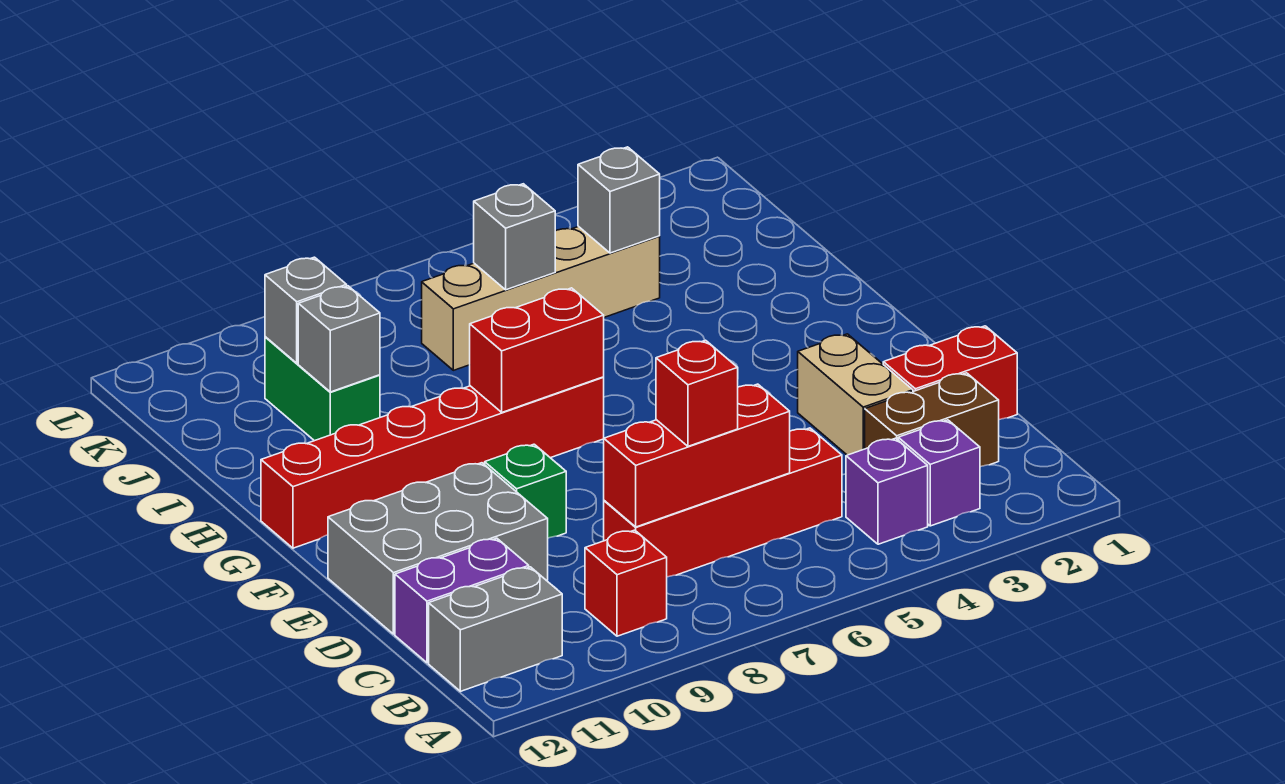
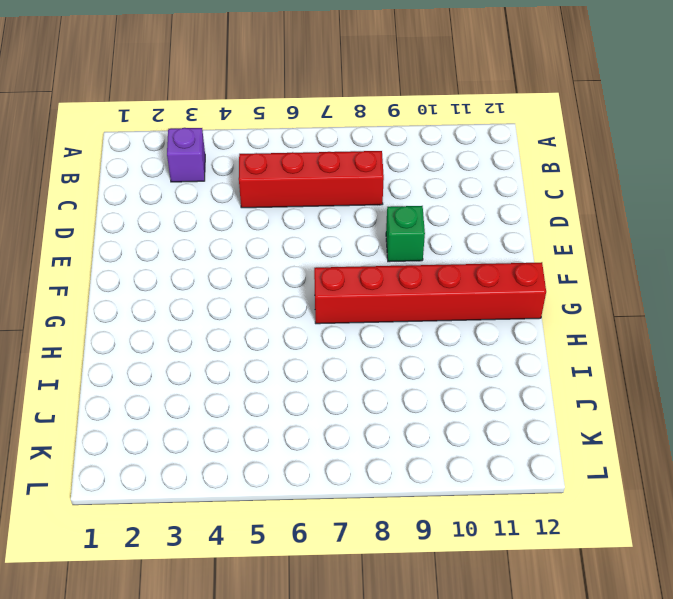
none -> purple 1x1 brick [846,438,928,544]
none -> red 1x1 brick [585,530,667,636]
none -> grey 1x2 brick [429,567,562,691]

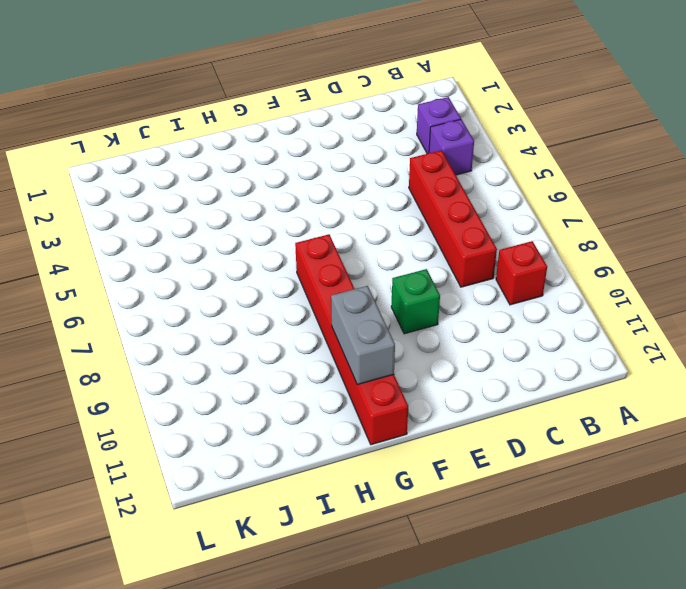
grey 1x2 brick [331,286,395,385] -> grey 1x2 brick moved to [429,567,562,691]
none -> brown 1x2 brick [865,373,999,467]
none -> purple 1x2 brick [395,538,529,663]
none -> red 1x2 brick [883,326,1017,420]

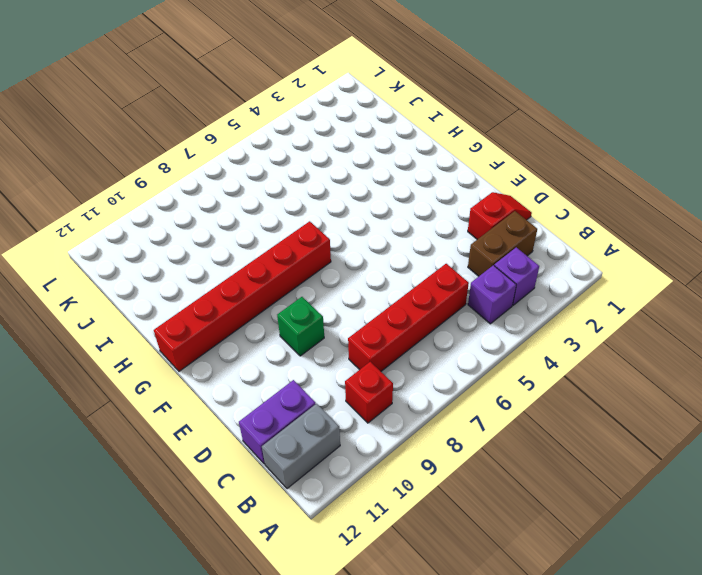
red 1x2 slope [468,192,532,239] -> red 1x2 brick [883,326,1017,420]
none -> tan 1x2 brick [798,334,913,455]
none -> grey 2x3 brick [328,463,548,634]
none -> green 1x2 brick [265,337,380,441]

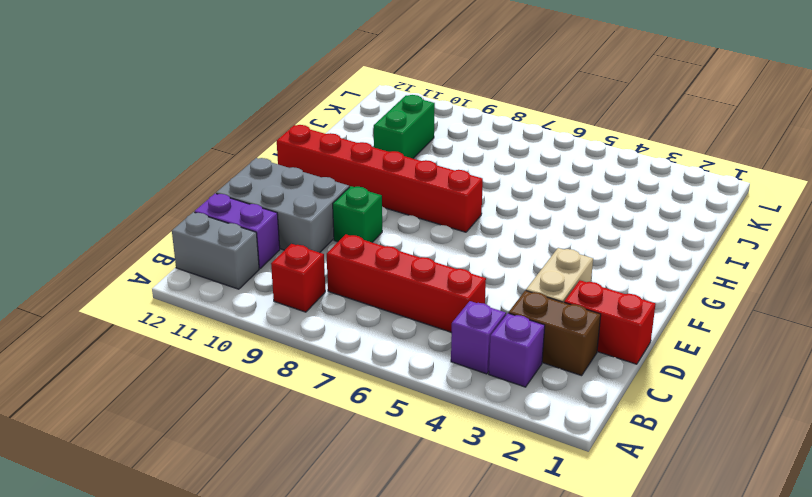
none -> tan 1x4 brick [422,226,660,370]
none -> red 1x3 brick [604,384,790,527]
none -> red 1x2 brick [470,288,604,412]

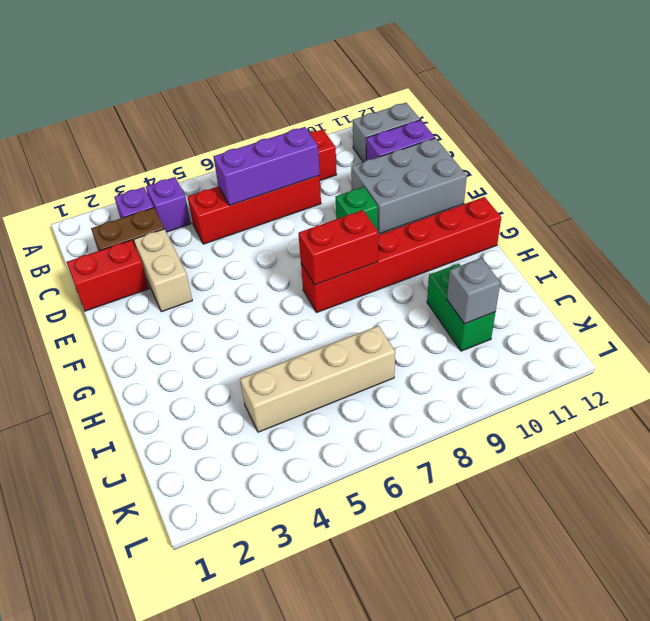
purple 1x3 brick [214,127,320,205] -> red 1x3 brick [604,384,790,527]
none -> grey 1x1 brick [298,286,380,392]
none -> grey 1x1 brick [578,147,660,253]
none -> grey 1x1 brick [474,184,555,290]

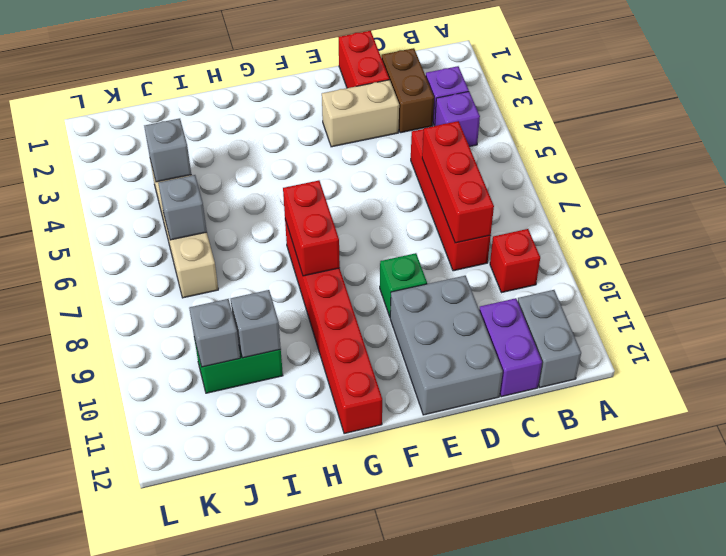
none -> red 1x1 brick [656,340,738,446]

